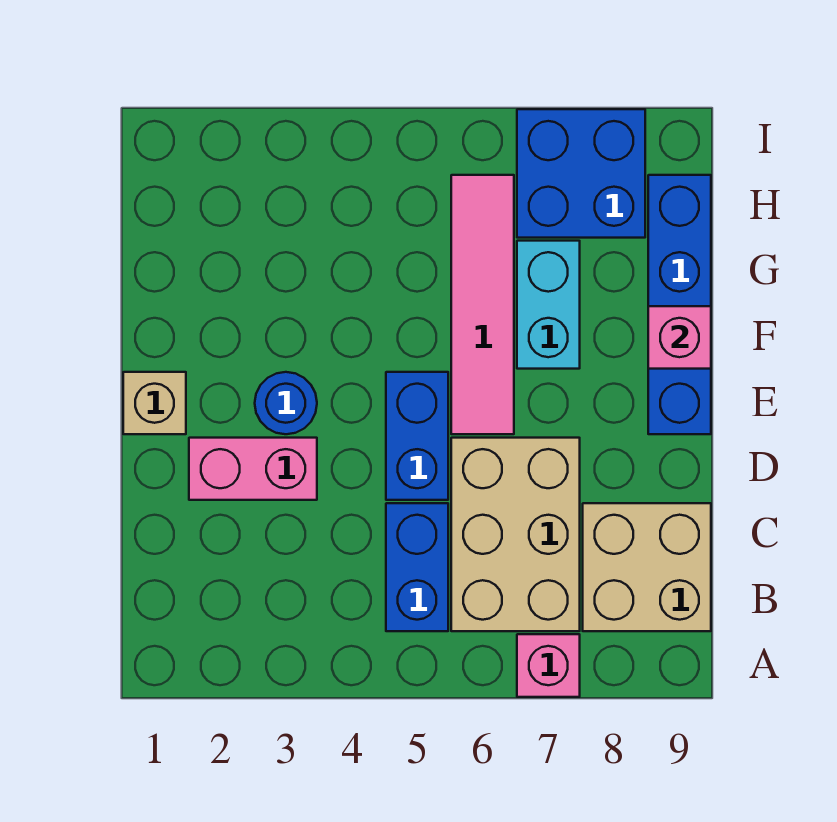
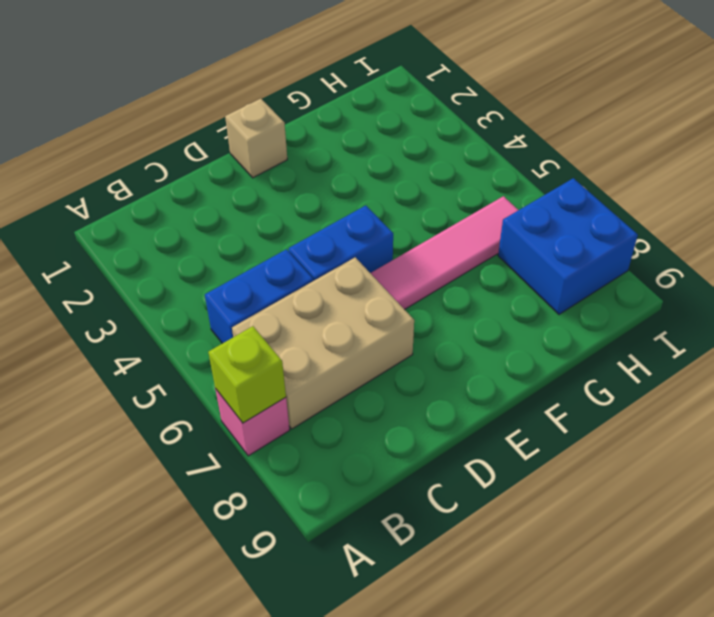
lime 1x1 brick [208,326,286,423] -> none
none -> tan 2x2 brick [583,503,711,631]
none -> pink 1x2 brick [189,438,317,500]
none -> blue 1x1 round brick [255,372,317,434]

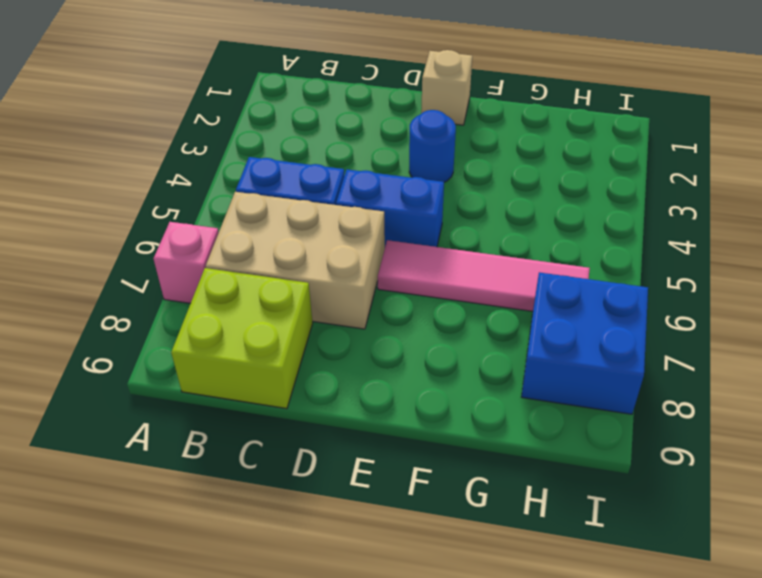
lime 2x2 brick [171,268,313,409] -> tan 2x2 brick [583,503,711,631]
none -> pink 1x2 brick [189,438,317,500]
none -> blue 1x4 brick [648,175,711,434]
none -> cyan 1x2 brick [517,241,580,369]

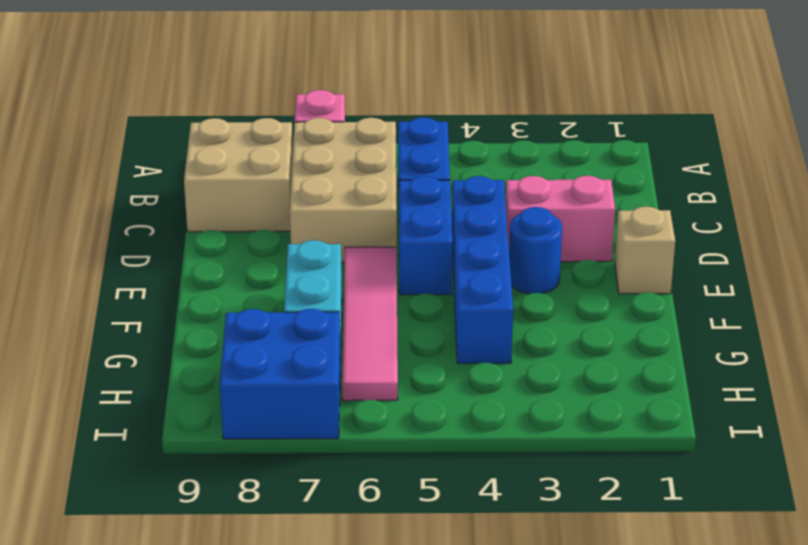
blue 1x4 brick [452,176,513,363] -> blue 1x4 brick moved to [648,175,711,434]
none -> pink 1x1 brick [648,306,711,369]

